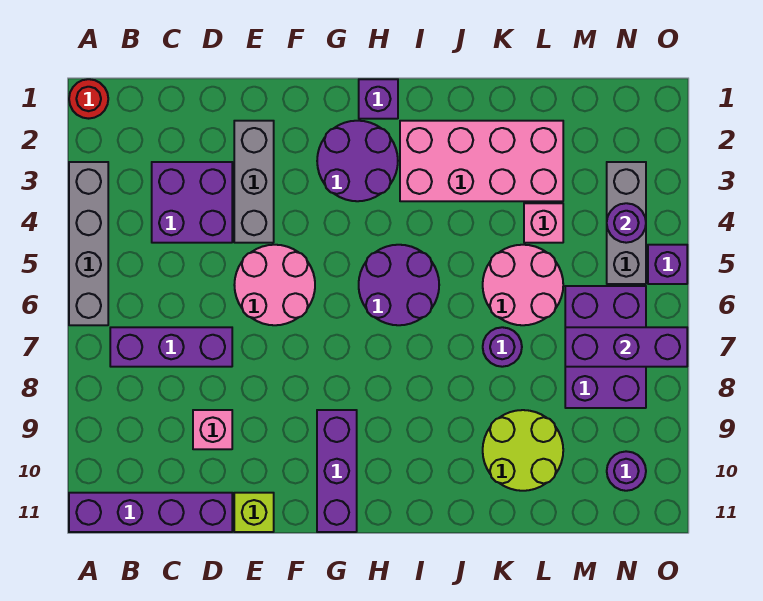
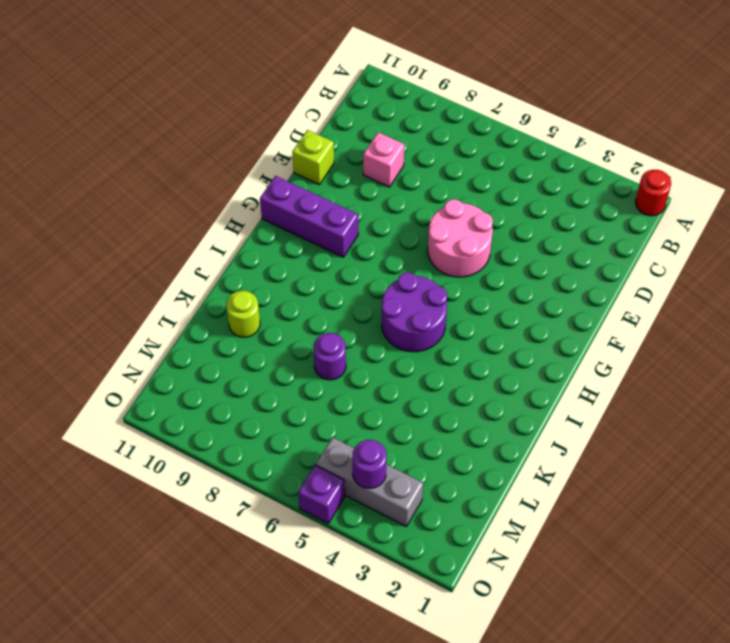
lime 1x1 round brick [226,291,260,337] -> lime 2x2 round brick [483,410,563,491]
none -> grey 1x4 brick [69,162,108,325]
none -> purple 1x4 brick [69,493,232,532]
none -> purple 1x3 brick [110,327,232,367]

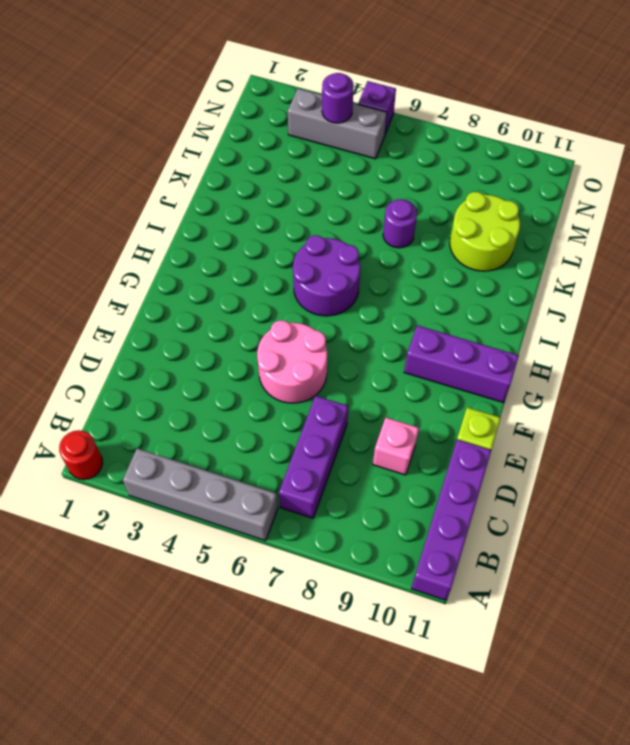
none -> purple 2x2 brick [152,162,232,243]
none -> grey 1x3 brick [234,121,274,243]
none -> purple 2x2 round brick [317,121,398,201]

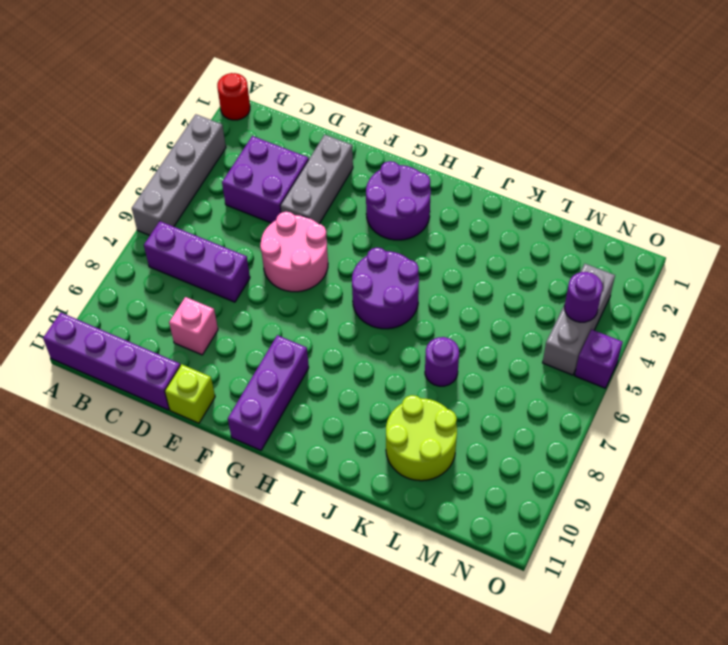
none -> purple 1x1 brick [359,79,398,119]
none -> pink 2x4 brick [400,121,563,201]
none -> pink 2x2 round brick [483,245,563,325]

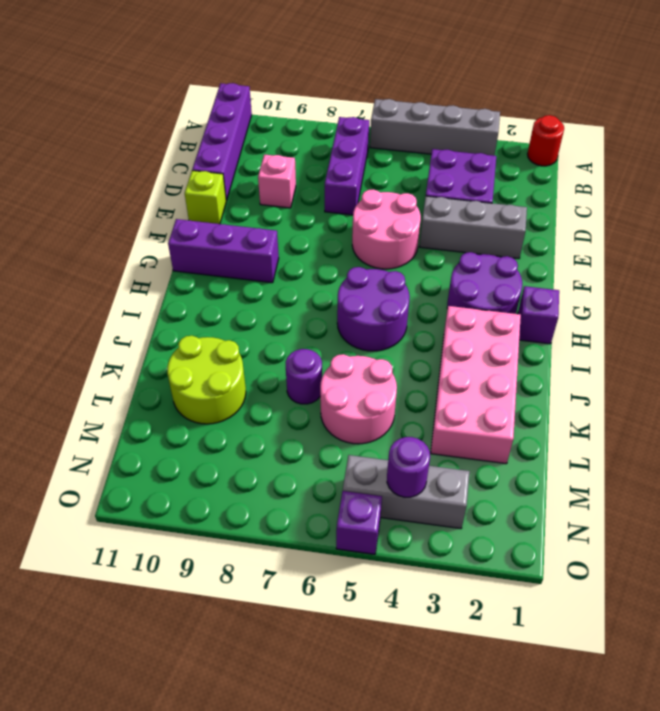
none -> pink 1x1 brick [524,203,563,243]
none -> purple 2x3 brick [565,286,646,408]
none -> purple 1x1 round brick [607,451,646,491]

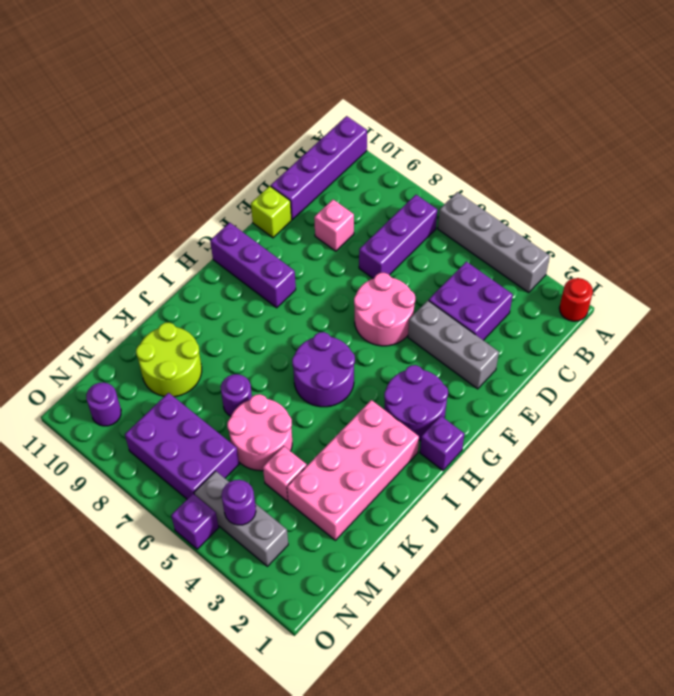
none -> purple 1x3 brick [565,327,687,367]

